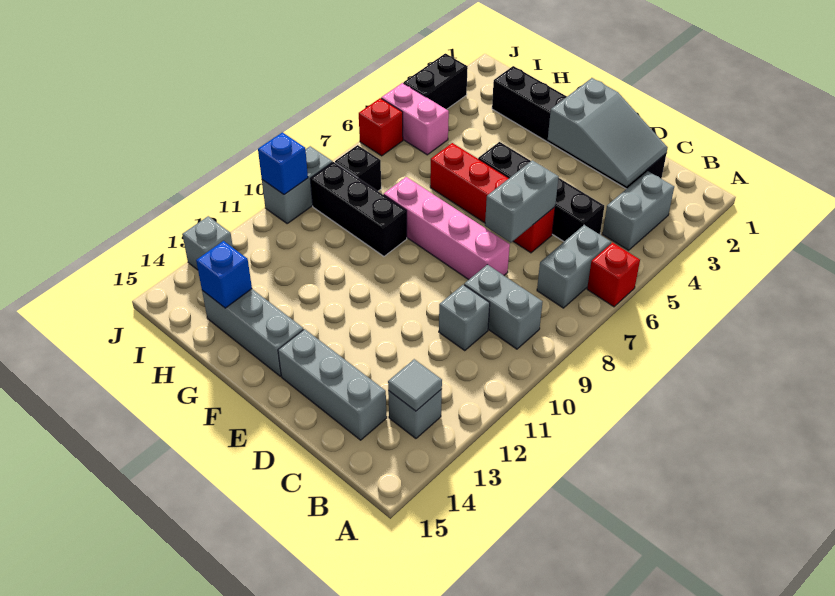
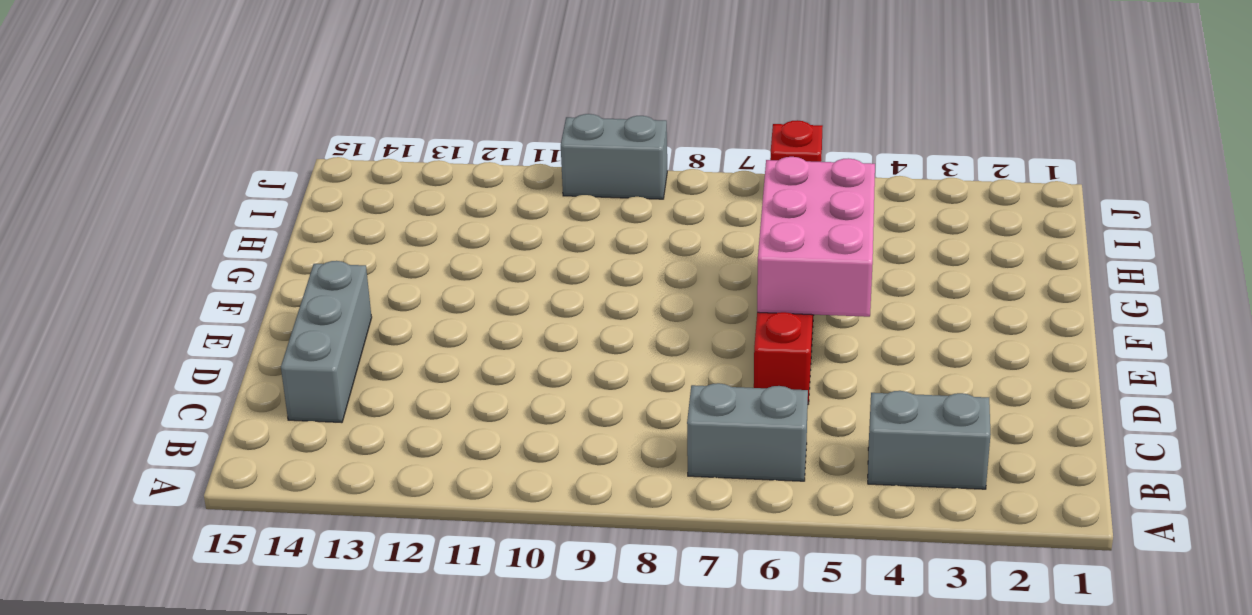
pink 2x3 brick [757,157,875,317] -> none
none -> red 1x1 brick [587,242,640,307]
none -> grey 1x2 brick [464,265,542,349]
none -> grey 1x1 brick [388,389,442,438]

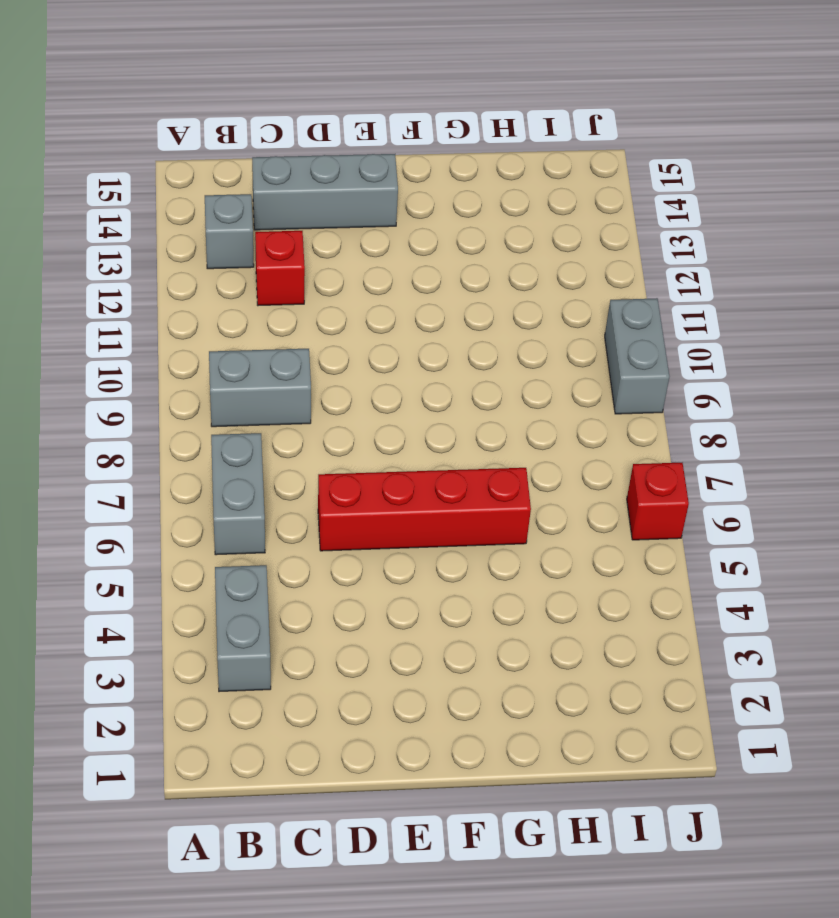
red 1x1 brick [255,231,305,306] -> red 1x1 brick moved to [587,242,640,307]
none -> black 1x6 brick [492,66,666,189]
none -> black 1x4 brick [478,142,604,241]
none -> grey 1x1 brick [439,285,490,351]

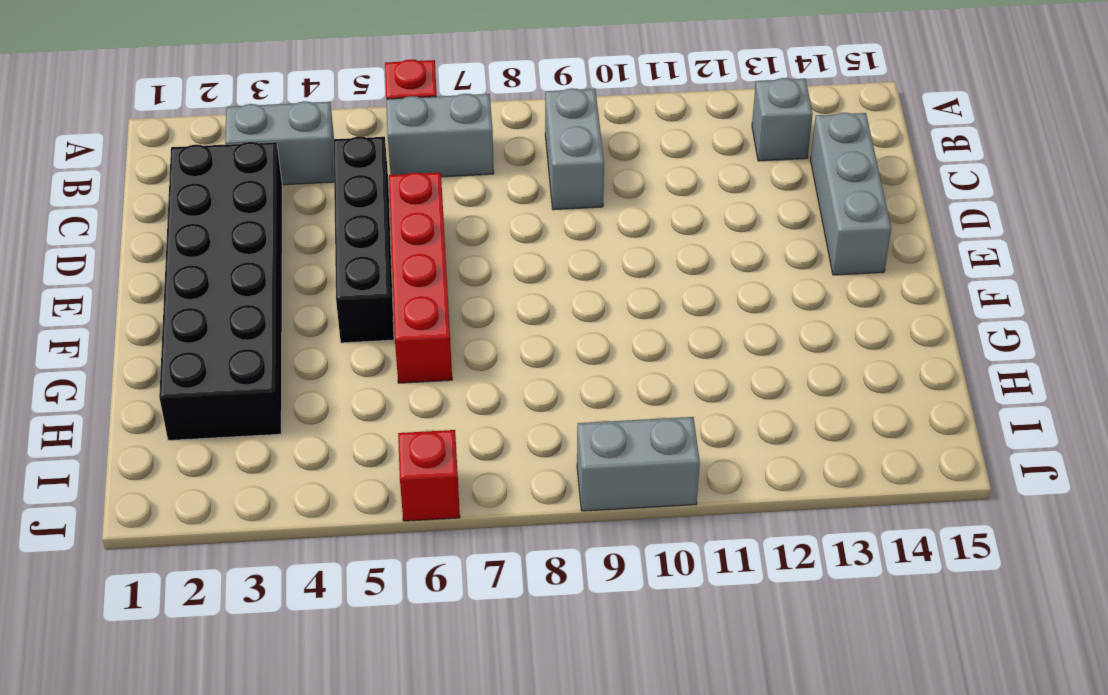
black 2x6 brick [159,142,282,440] -> black 1x6 brick [492,66,666,189]
none -> grey 1x1 brick [439,285,490,351]
none -> pink 1x4 brick [384,177,510,280]
none -> grey 1x3 brick [202,289,304,376]

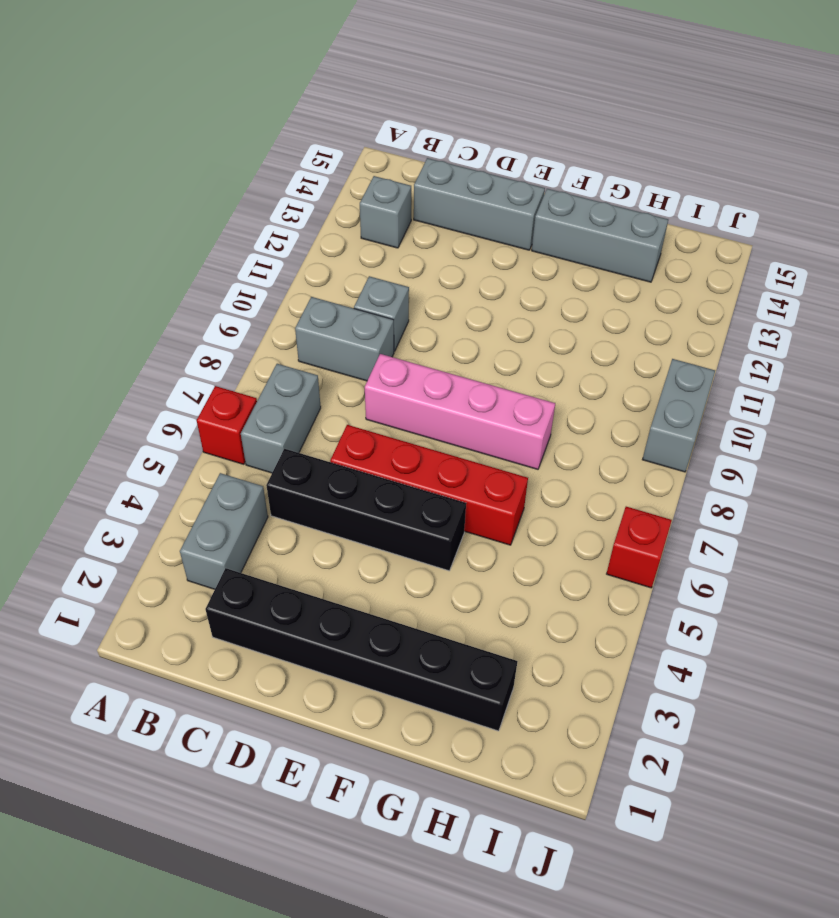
none -> black 1x3 brick [310,162,407,256]
none -> pink 1x2 brick [381,83,449,155]
none -> black 1x1 brick [335,145,381,191]

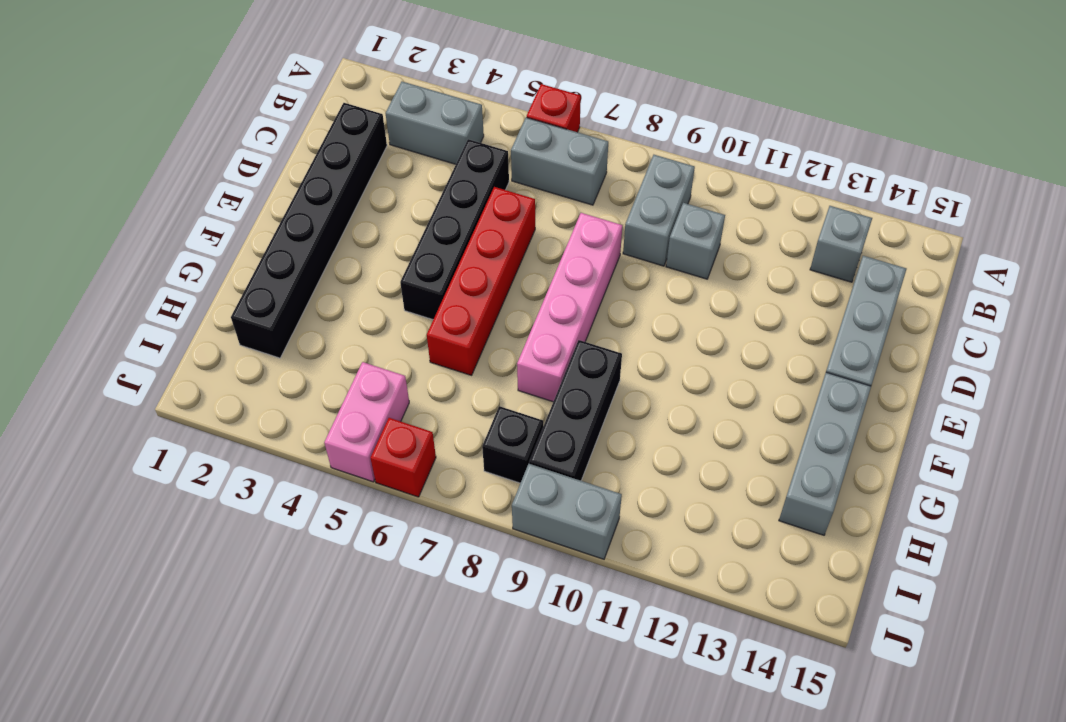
none -> black 1x2 brick [404,53,468,110]
none -> grey 1x1 brick [182,216,233,270]
none -> grey 1x1 tile [388,359,442,411]

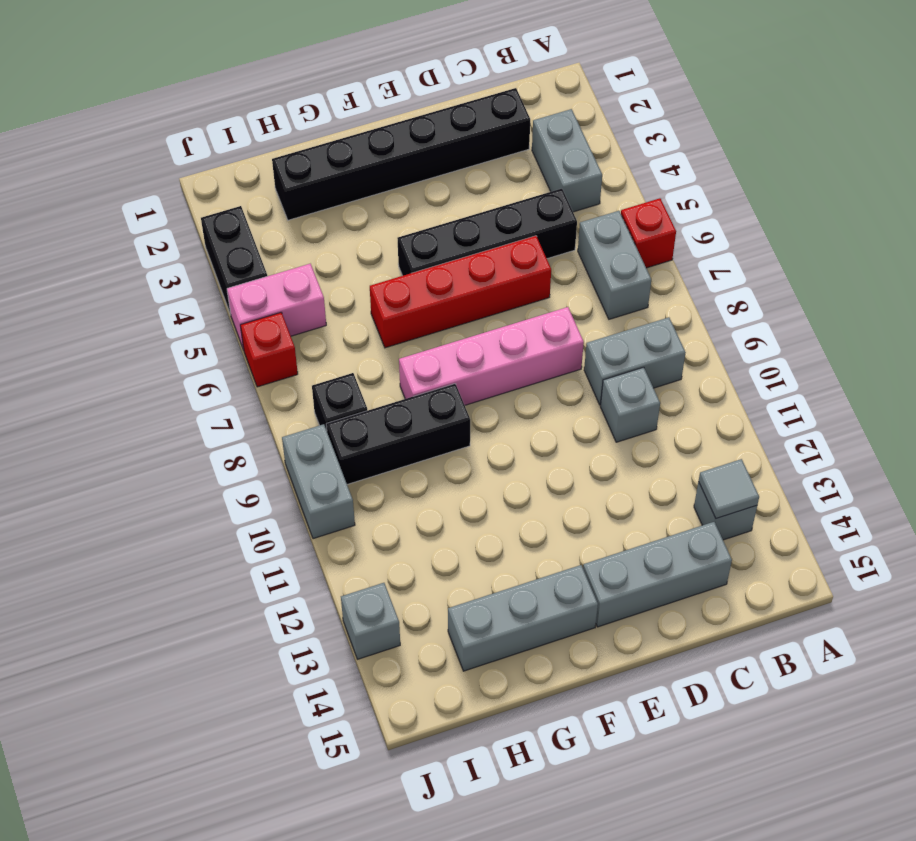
none -> grey 2x3 slope [548,78,668,186]
none -> grey 1x2 brick [485,160,559,243]
none -> blue 1x1 brick [196,241,252,308]

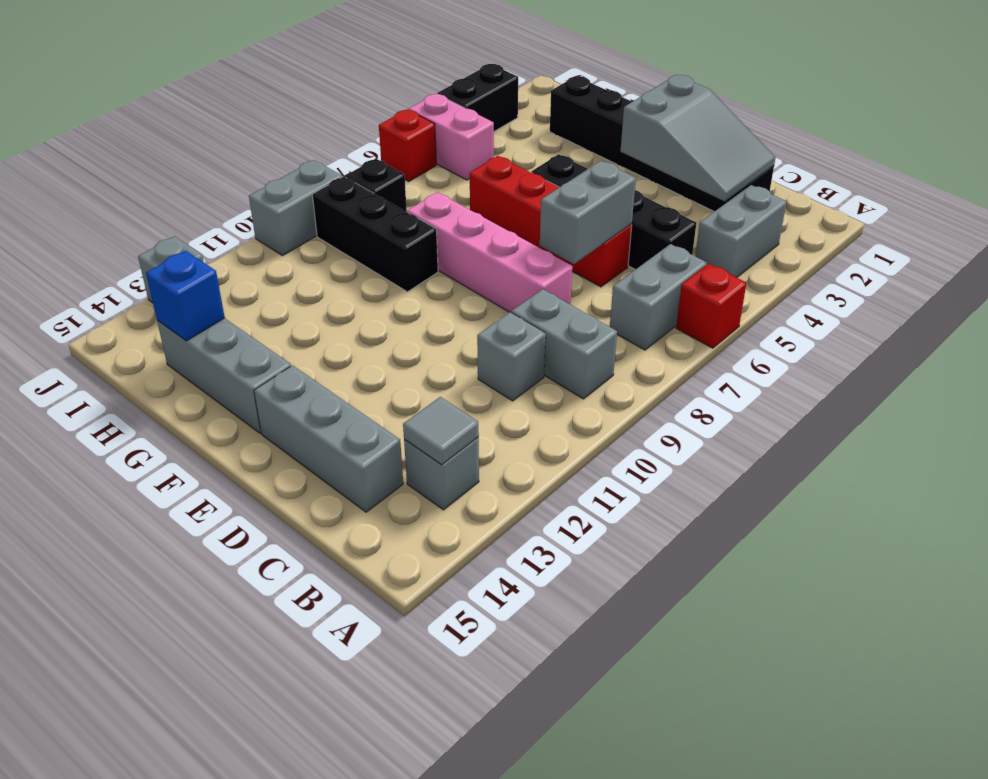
none -> blue 1x1 brick [258,132,308,195]

